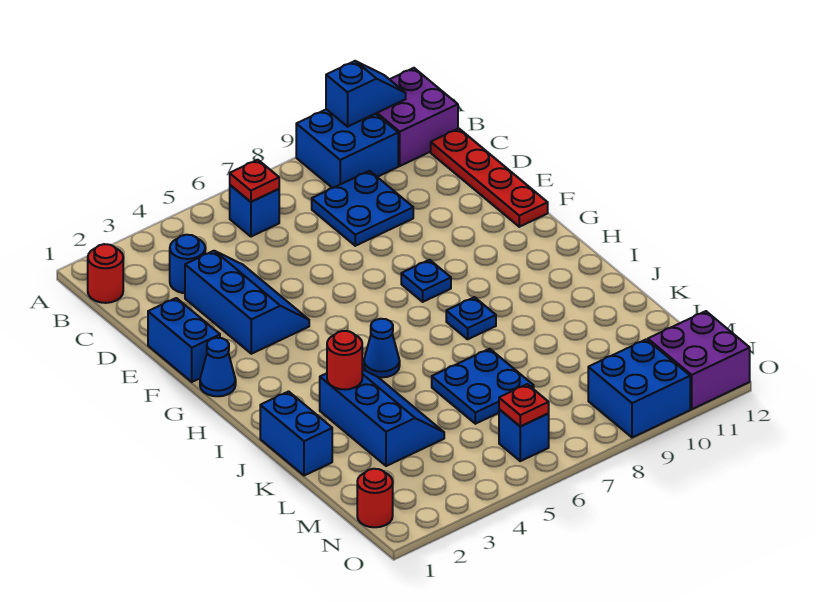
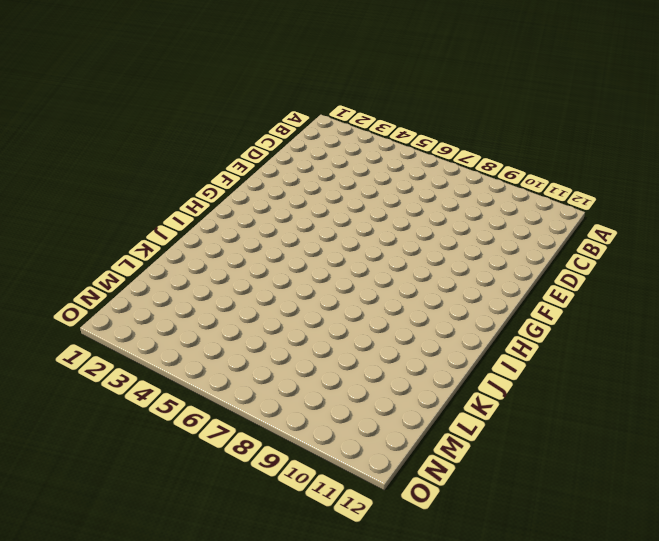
none -> blue 2x2 brick [296,109,398,188]
none -> purple 2x2 brick [376,68,458,166]
none -> red 1x1 round brick [88,244,123,303]

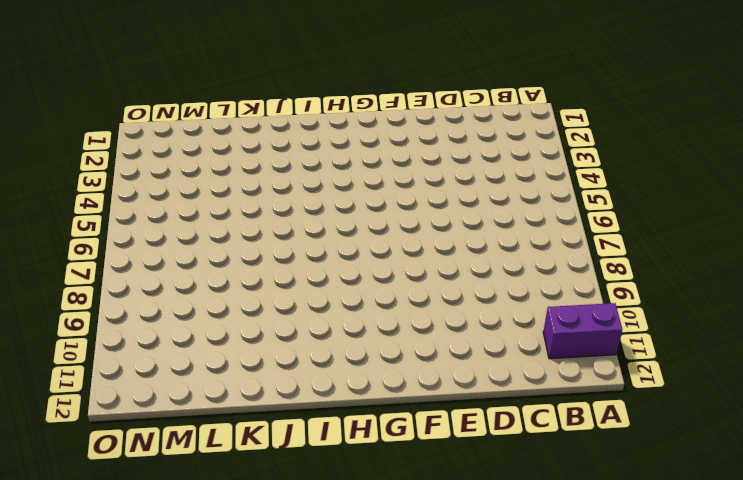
purple 1x2 brick [543,303,622,359] -> purple 2x2 brick [376,68,458,166]
none -> blue 2x2 brick [296,109,398,188]
none -> red 1x1 round brick [88,244,123,303]
none -> blue 1x1 brick [230,185,279,237]

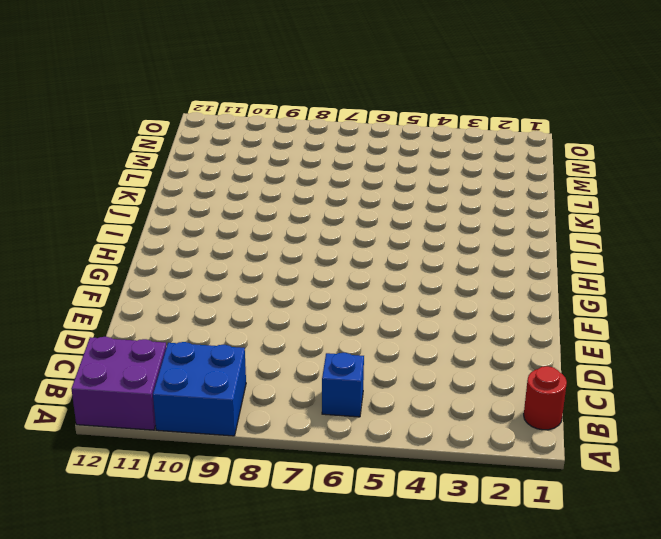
none -> blue 1x1 round brick [170,235,205,293]
none -> blue 2x2 plate [312,171,413,246]
none -> red 1x4 plate [431,129,548,227]

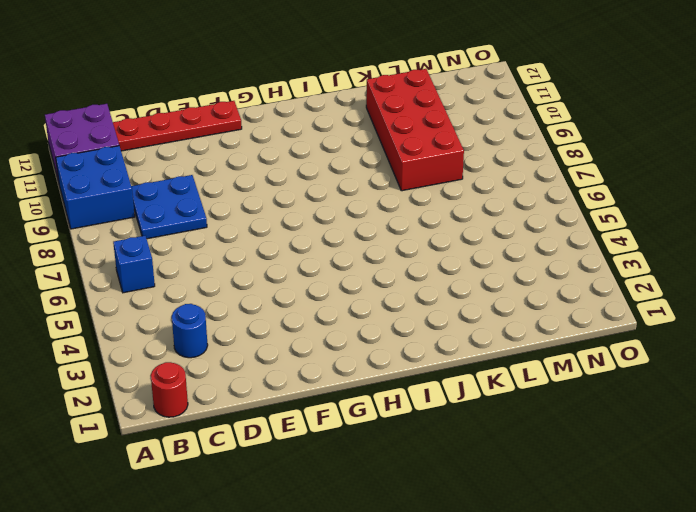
red 2x4 brick [366,69,464,191] -> none
none -> blue 2x3 slope [185,251,309,354]
none -> blue 1x2 brick [148,298,220,382]
none -> blue 1x1 cone [200,338,236,396]

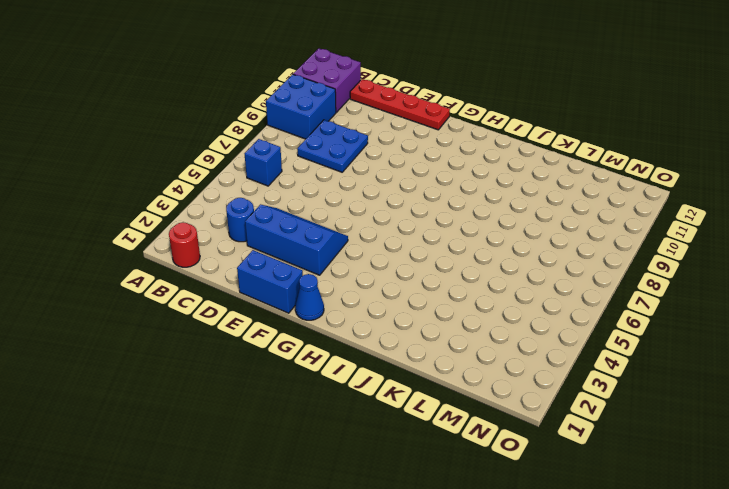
none -> blue 1x1 plate [401,260,451,302]
none -> blue 1x1 cone [364,319,400,377]
none -> blue 1x1 plate [446,297,496,339]

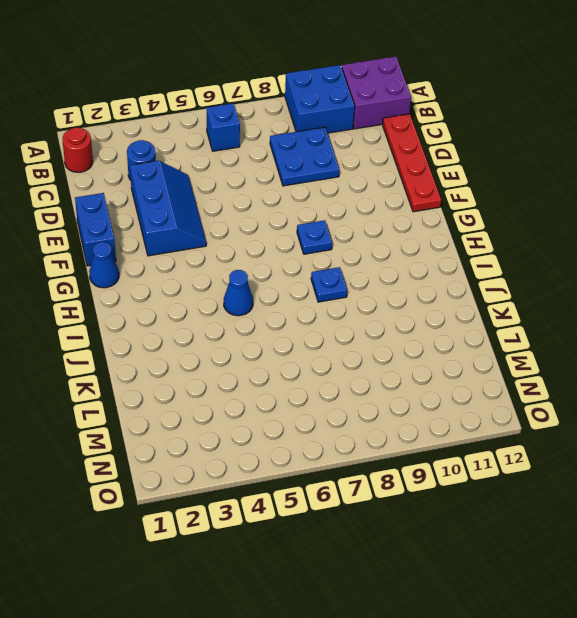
none -> blue 1x2 brick [260,392,332,476]
none -> blue 2x3 slope [320,370,444,466]
none -> blue 2x2 plate [432,349,534,424]

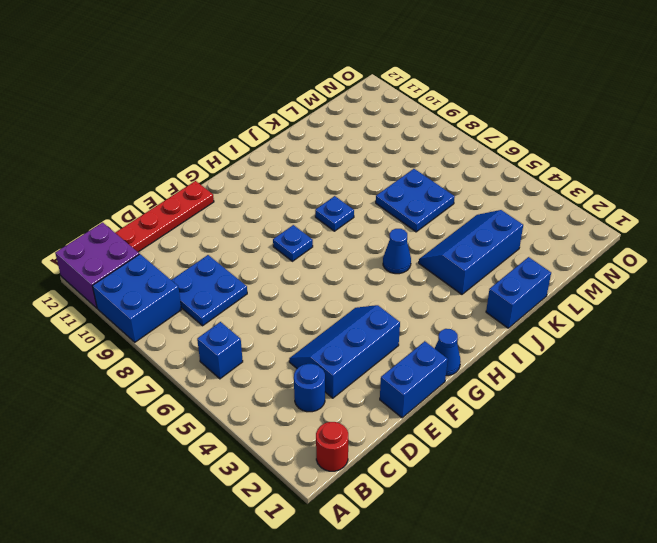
none -> red 1x1 round brick [357,469,393,527]
none -> blue 1x1 brick [499,409,549,461]
none -> blue 2x2 brick [588,339,690,438]

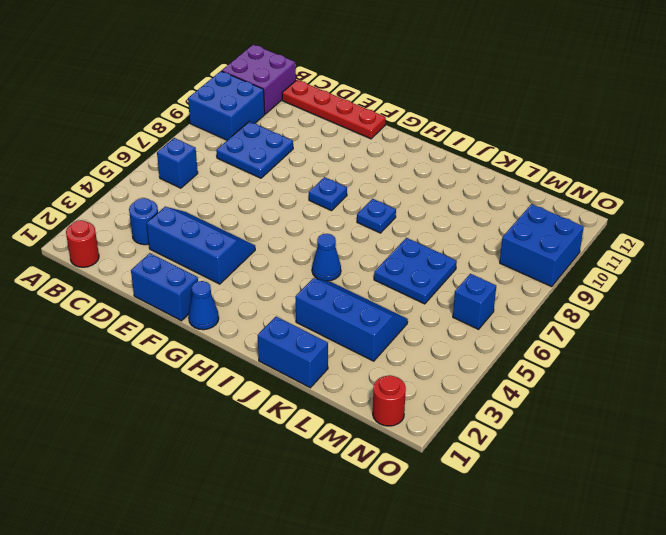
none -> purple 2x2 brick [648,311,750,409]
none -> blue 1x2 slope [326,61,406,127]
none -> red 1x1 plate [230,160,279,202]

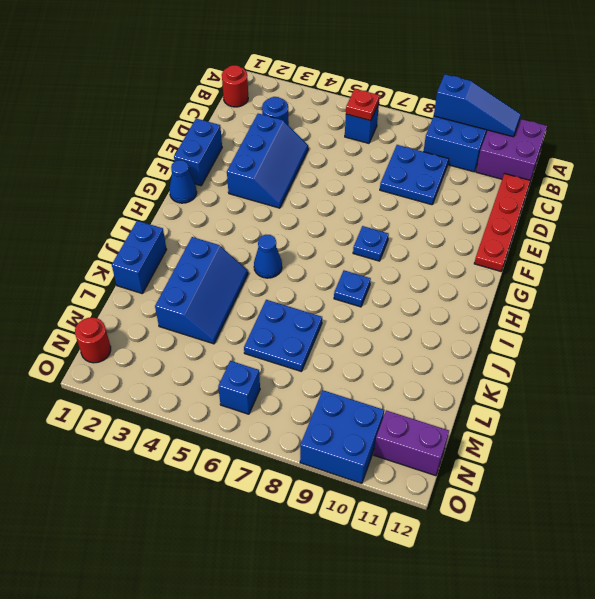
blue 1x3 slope [434,74,521,137] -> blue 1x2 slope [326,61,406,127]
purple 1x2 brick [374,410,449,476] -> purple 2x2 brick [648,311,750,409]
none -> red 1x1 round brick [327,331,362,390]
none -> red 1x1 plate [499,384,549,426]

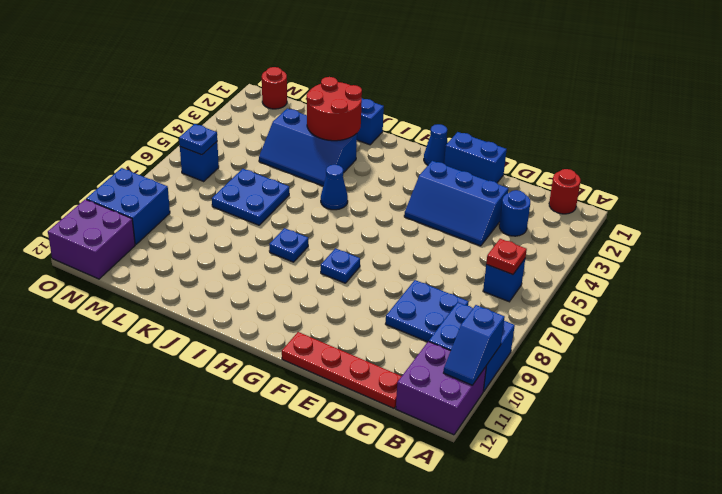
red 2x2 round brick [307,77,362,141] -> red 1x1 round brick [327,331,362,390]
blue 1x1 plate [179,124,217,155] -> red 1x1 plate [499,384,549,426]

